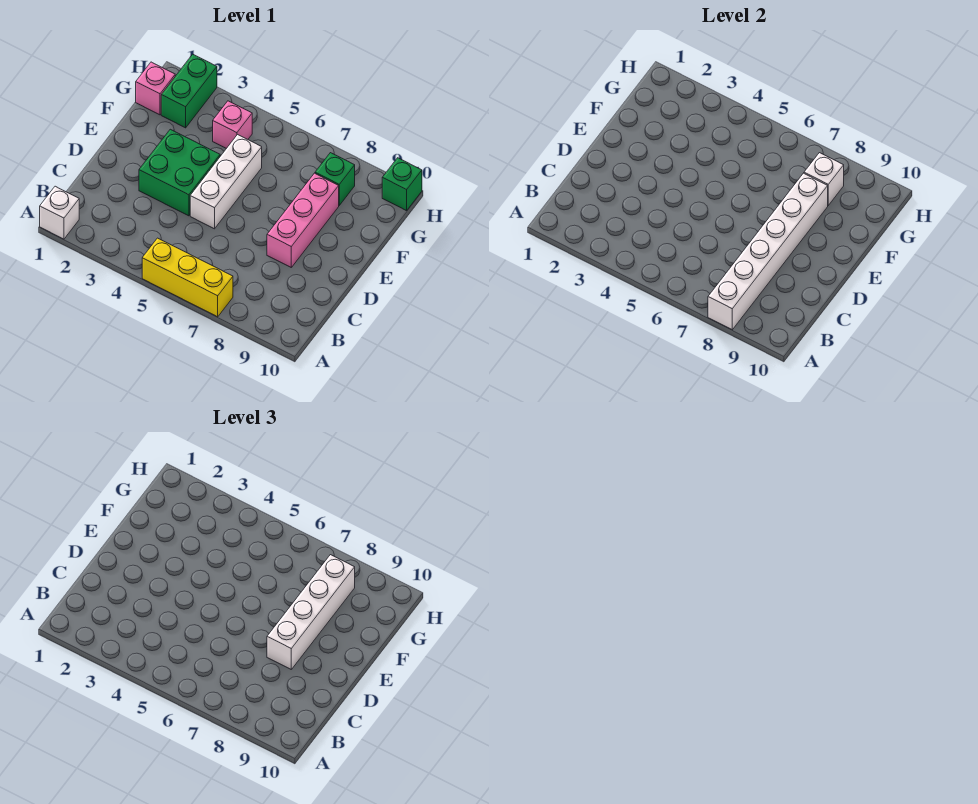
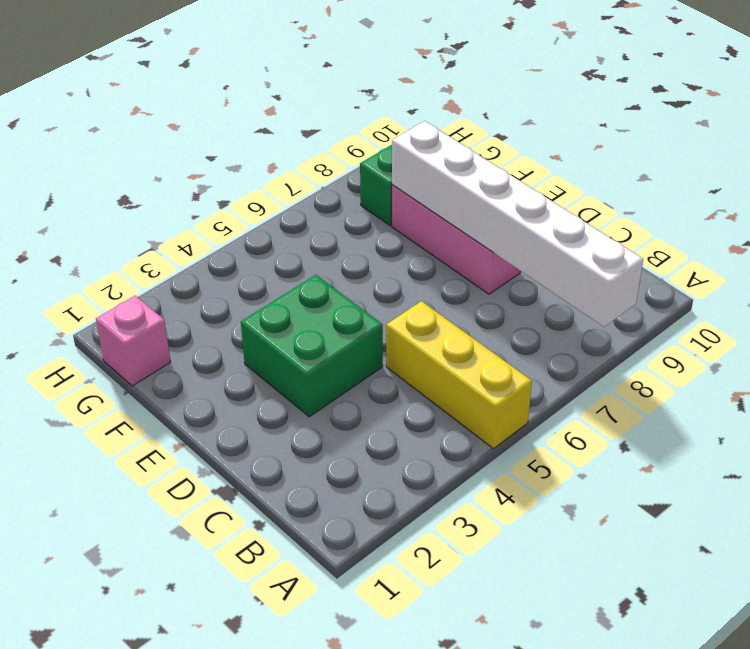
yellow 1x3 brick [386,301,532,449] -> yellow 1x3 brick turned to [142,238,233,317]
none -> white 1x1 brick [40,186,79,239]
none -> white 1x3 brick [190,135,262,229]
none -> green 1x2 brick [161,54,217,128]

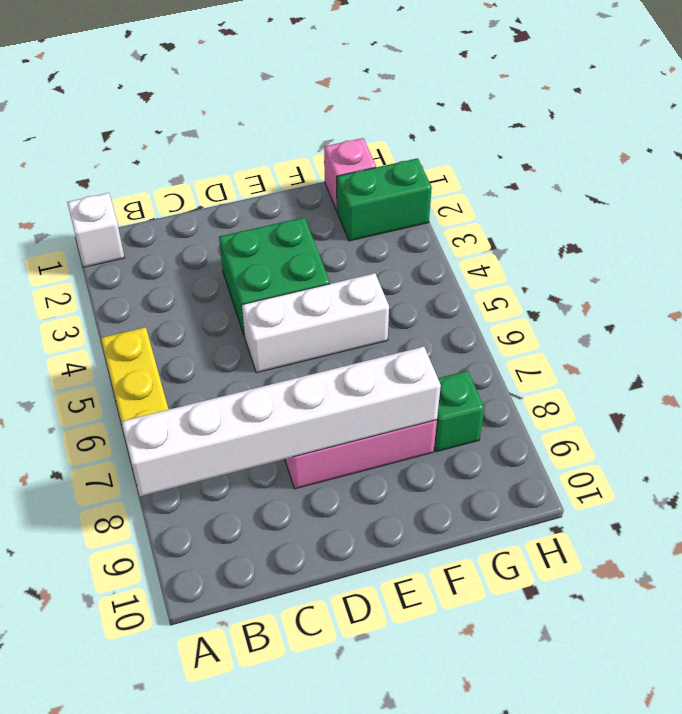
none -> pink 1x1 brick [213,101,252,148]
none -> green 1x1 brick [382,158,422,211]
none -> white 1x1 brick [804,153,844,205]

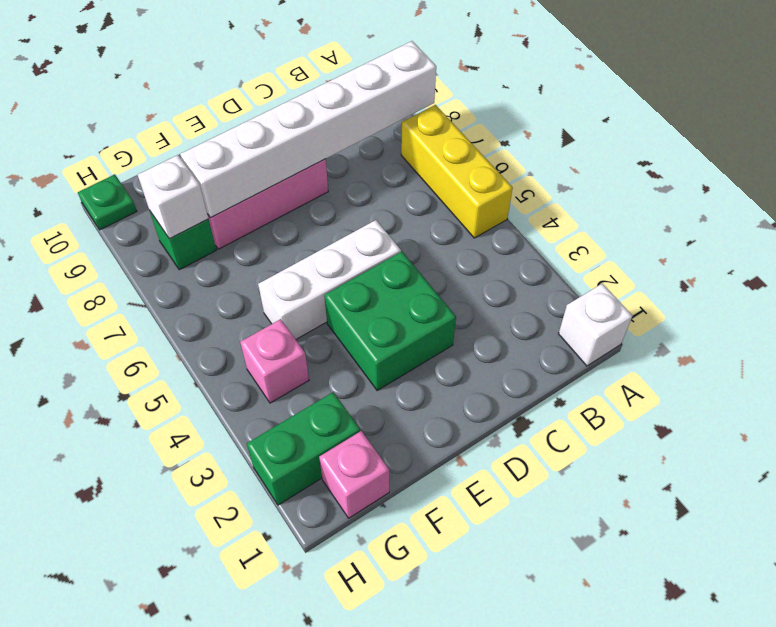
green 1x1 plate [78,174,137,230] -> green 1x1 brick [382,158,422,211]
none -> white 1x4 brick [267,555,355,669]

